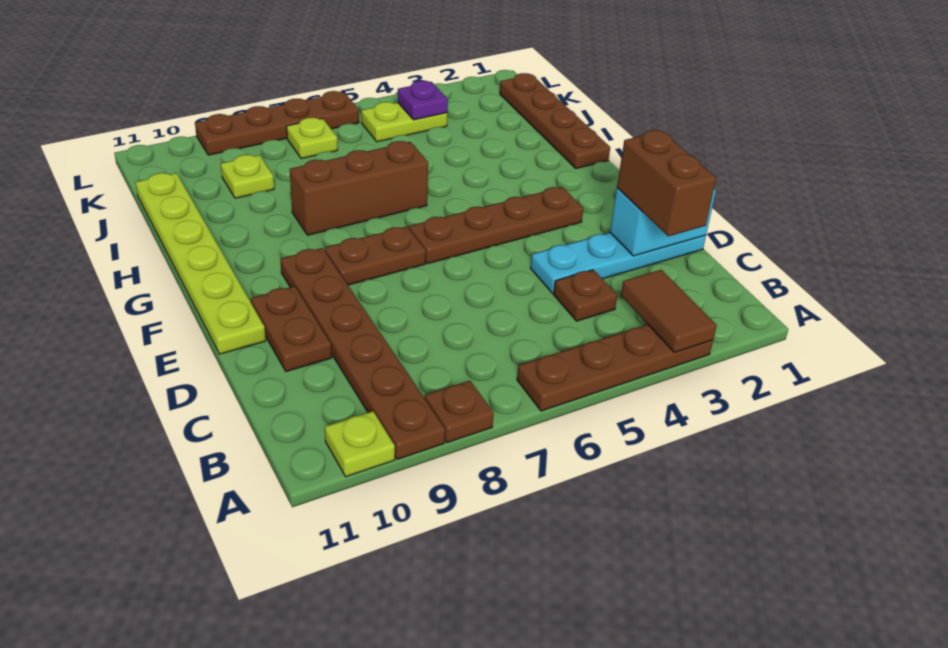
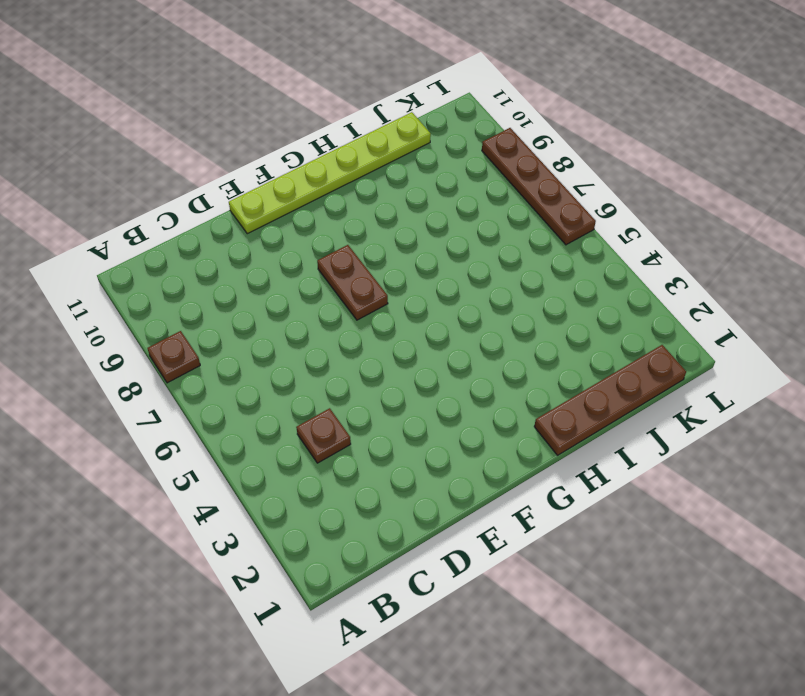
none -> brown 1x4 plate [517,324,713,411]
none -> brown 1x6 plate [280,248,445,459]
none -> lime 1x1 plate [325,411,395,477]

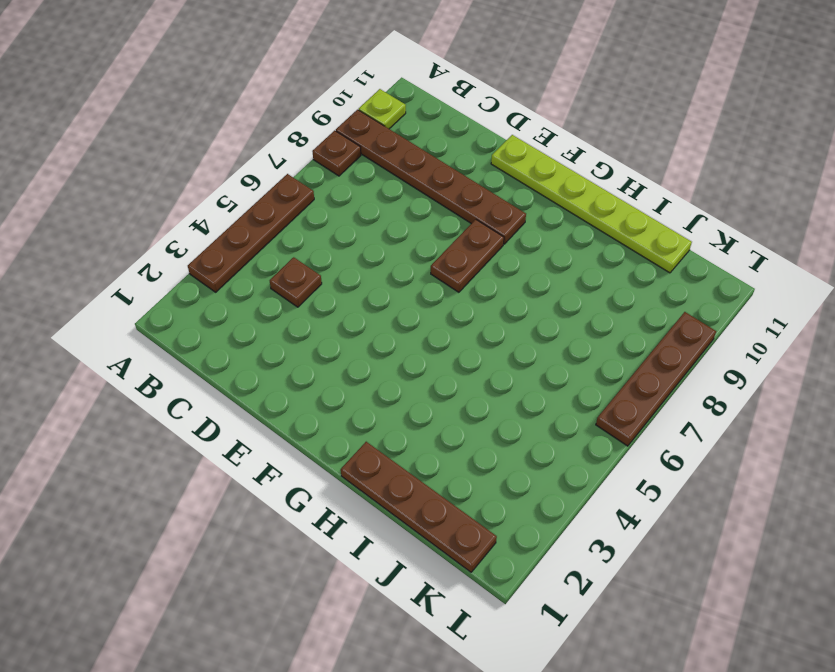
none -> cyan 1x4 plate [530,233,706,293]
none -> brown 1x2 plate [251,286,332,372]
none -> brown 1x4 plate [409,187,583,264]

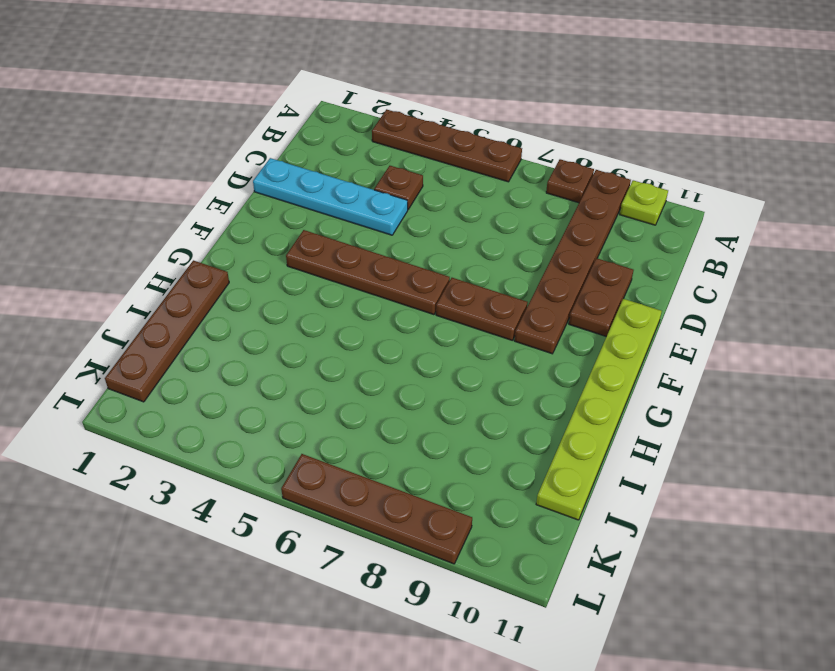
none -> brown 1x3 brick [290,141,428,235]
none -> lime 1x1 plate [221,155,274,198]
none -> lime 1x2 plate [361,102,447,142]

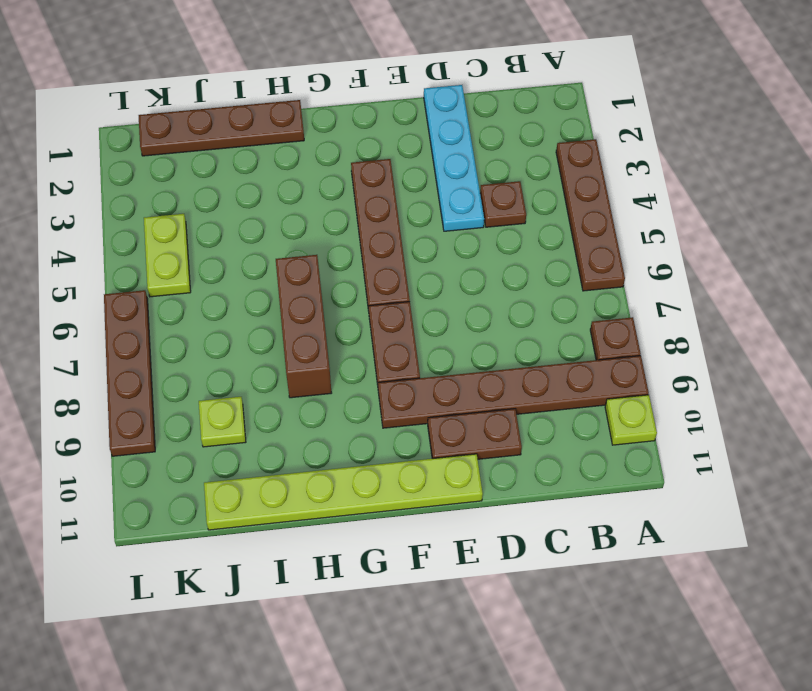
none -> lime 1x1 plate [286,118,338,159]
none -> brown 1x2 tile [621,270,717,352]
none -> cyan 1x2 brick [610,188,716,256]

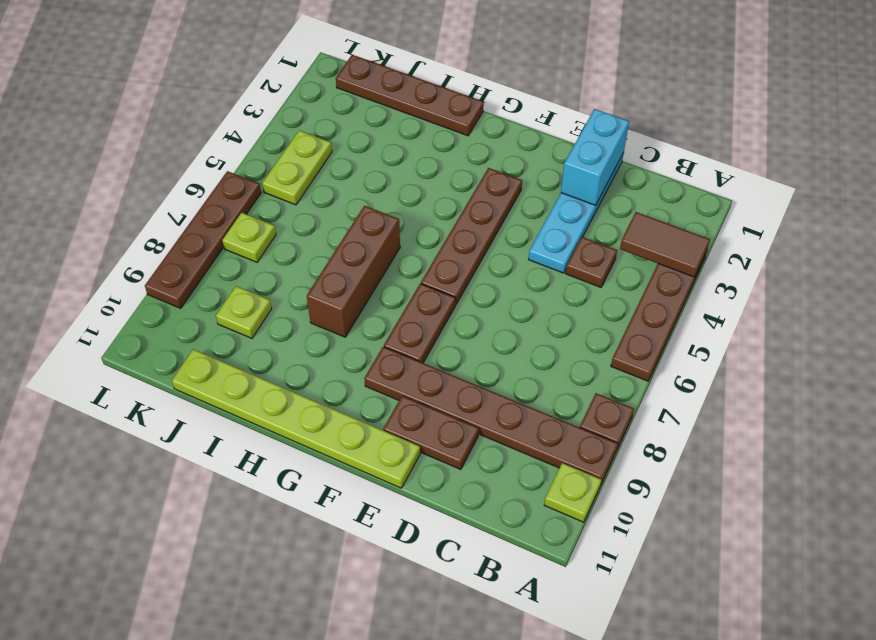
none -> purple 1x1 plate [398,81,448,120]
none -> brown 1x2 brick [617,130,716,236]

